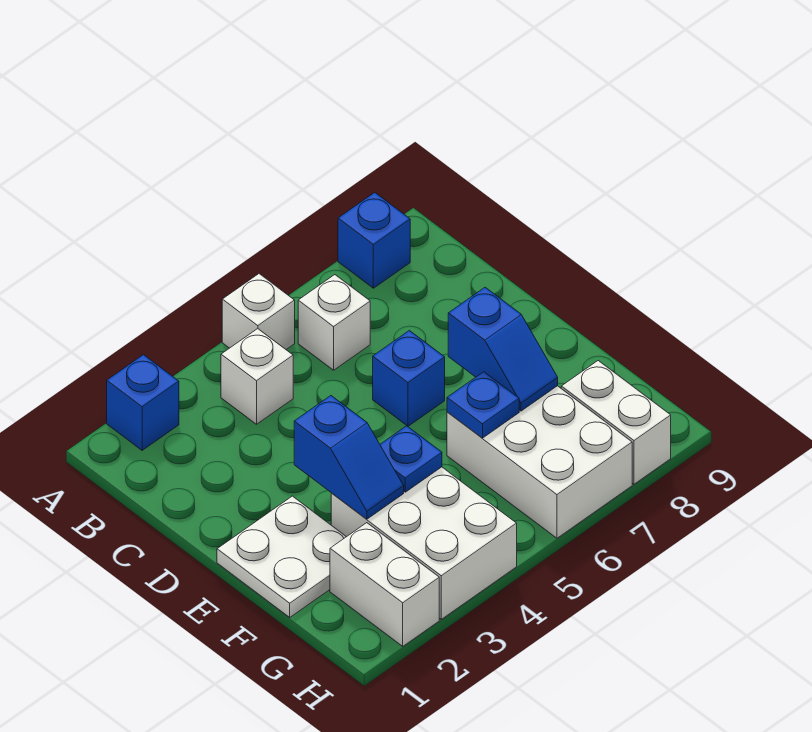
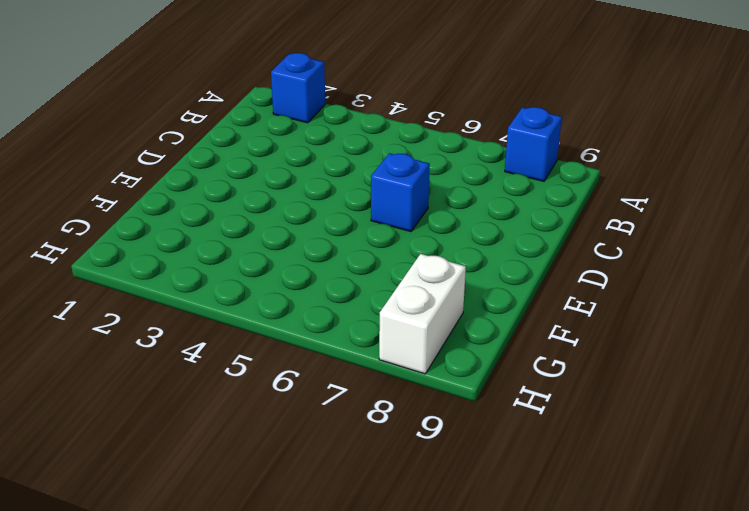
none -> white 1x1 brick [222,274,295,349]
none -> white 1x1 brick [221,329,293,424]
none -> white 1x1 brick [298,275,370,370]

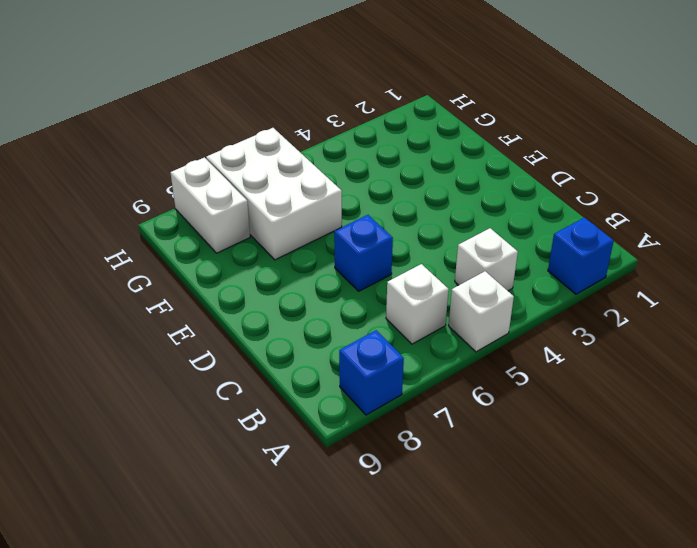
none -> white 2x2 plate [217,496,346,617]
none -> white 2x3 brick [331,467,517,619]
none -> white 1x2 brick [330,523,439,646]

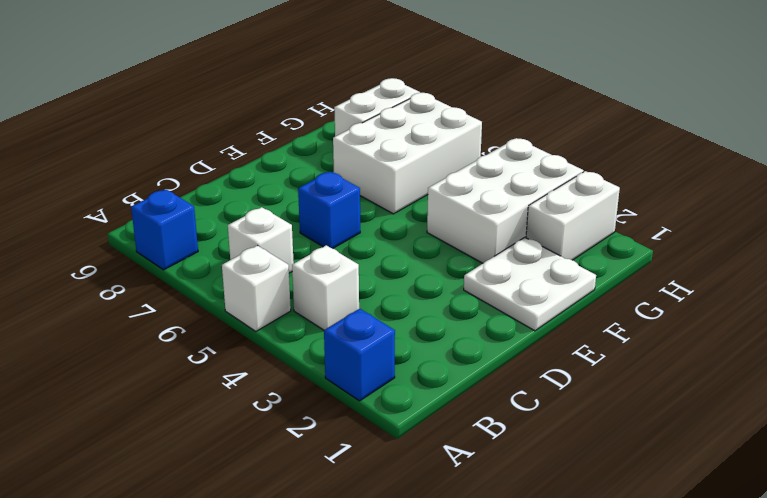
none -> blue 1x2 slope [294,396,404,519]
none -> blue 1x2 slope [448,287,558,411]
none -> blue 1x1 plate [380,426,442,492]

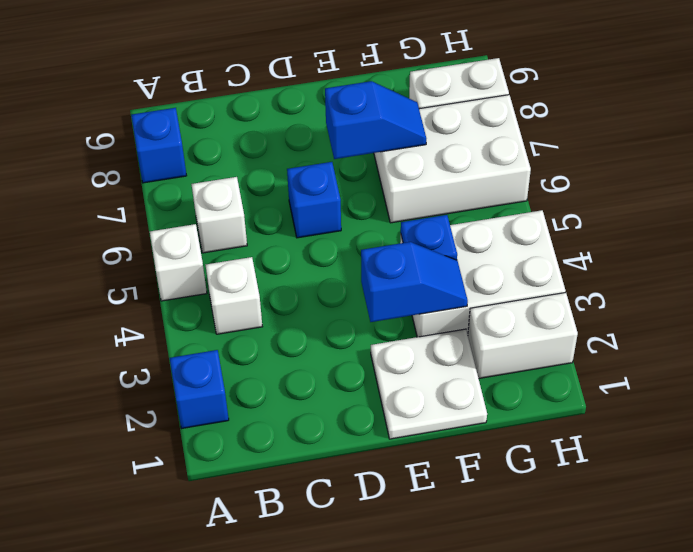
none -> blue 1x1 plate [447,372,519,438]

